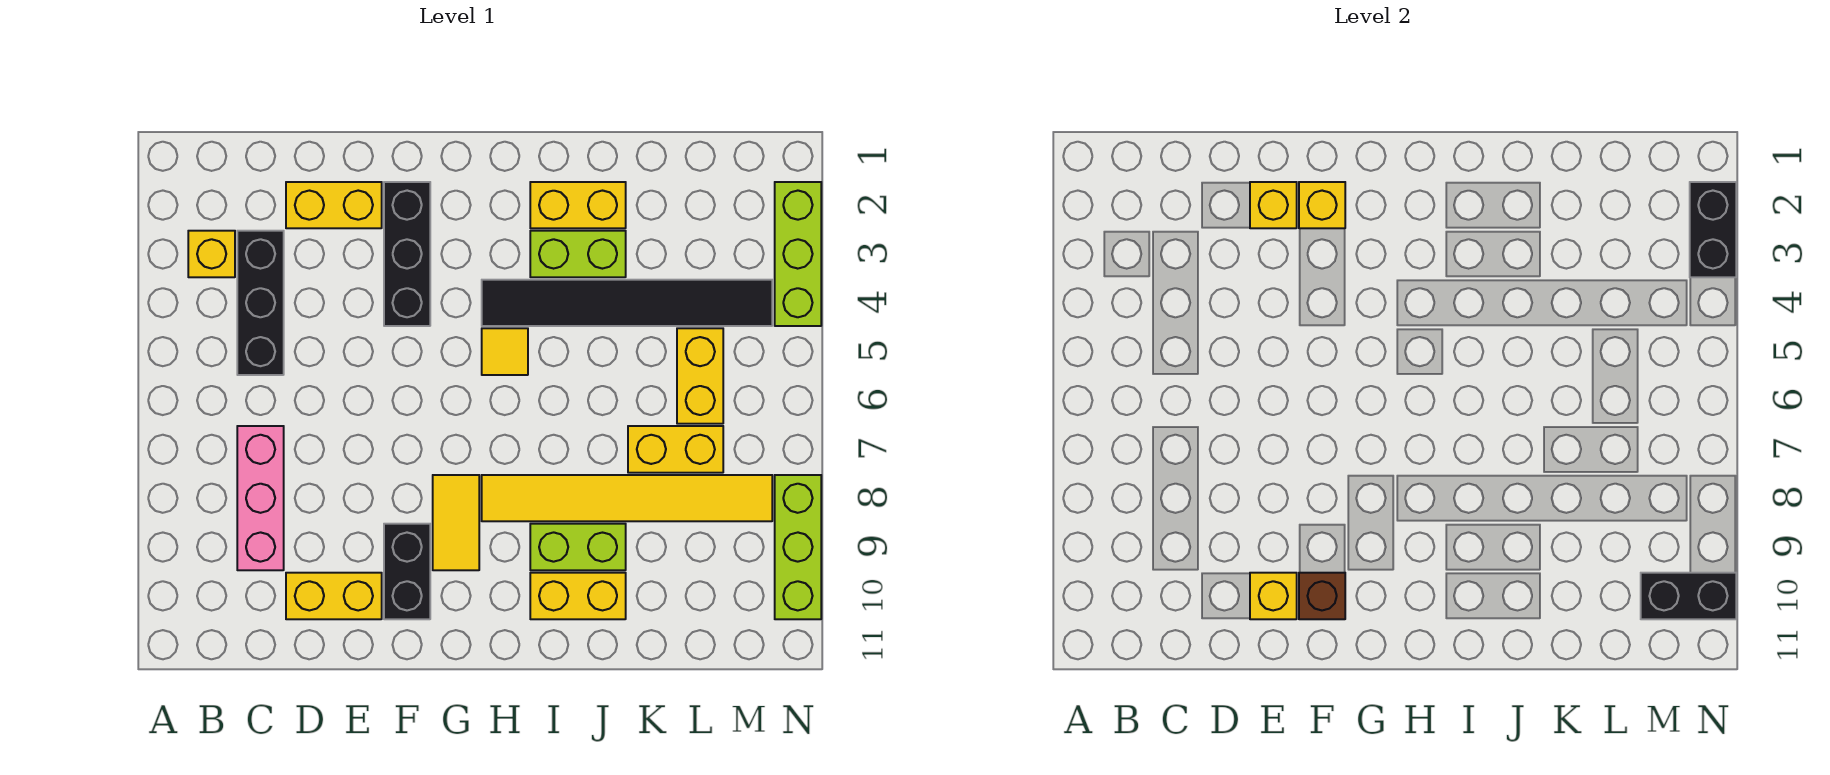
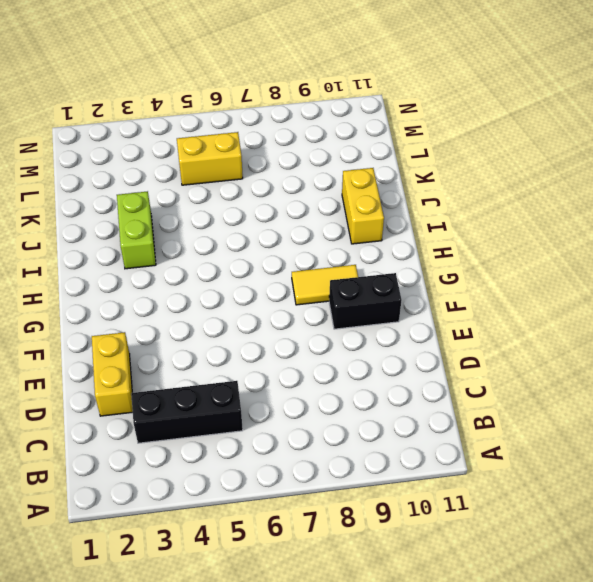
none -> yellow 1x1 brick [188,231,235,277]
none -> pink 1x3 brick [237,426,284,570]
none -> yellow 1x2 brick [286,573,382,619]

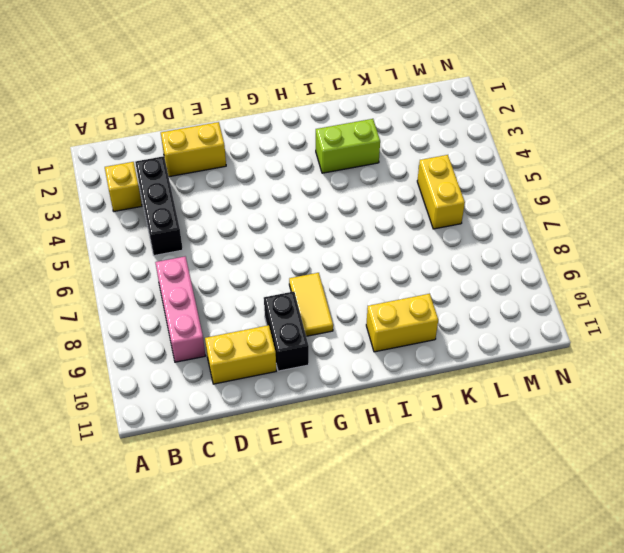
none -> black 1x3 brick [384,182,430,326]
none -> black 1x6 tile [482,280,772,326]
none -> yellow 1x1 tile [482,328,528,375]

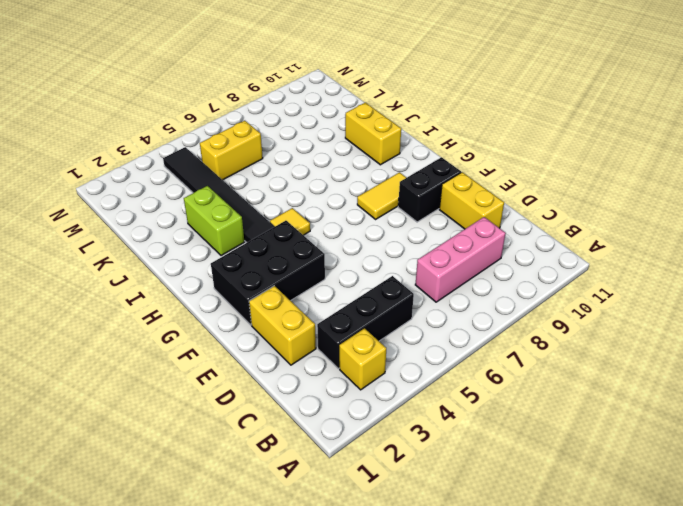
black 2x3 brick [211,221,325,325] -> black 1x3 brick [384,182,430,326]
none -> yellow 1x6 tile [482,475,772,521]
none -> yellow 1x2 brick [530,182,626,228]
none -> lime 1x2 brick [530,524,626,570]

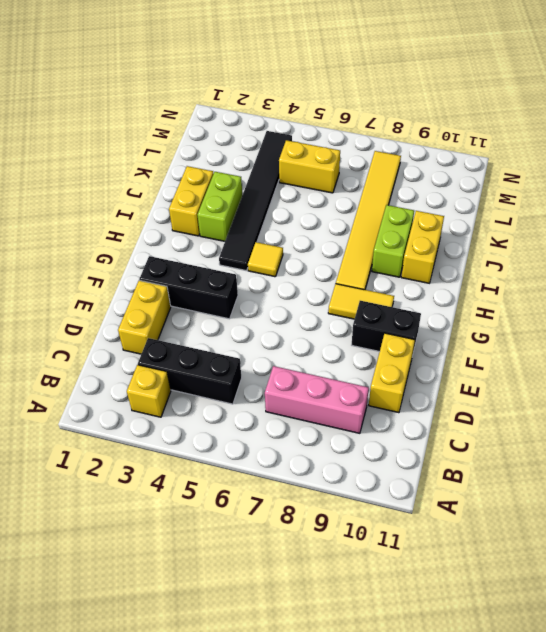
none -> yellow 1x2 brick [628,426,723,473]
none -> lime 1x3 brick [775,182,821,326]
none -> lime 1x3 brick [775,475,821,619]

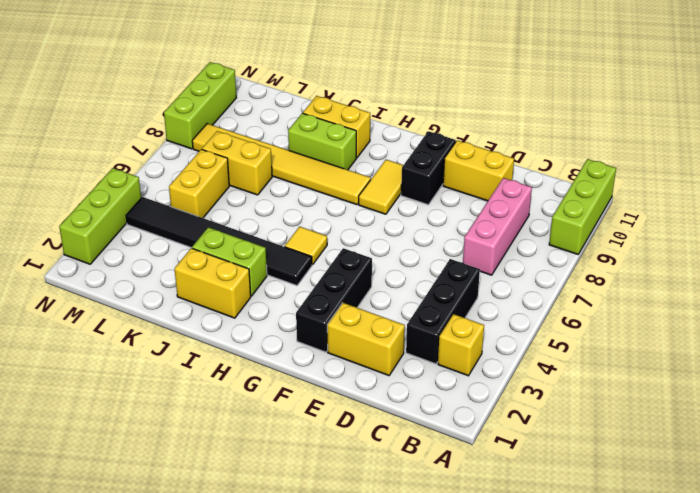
lime 1x3 brick [549,159,616,254] -> none
none -> yellow 1x1 brick [1250,182,1297,228]
none -> yellow 1x1 brick [1250,573,1297,619]
none -> yellow 1x1 brick [1299,182,1345,228]

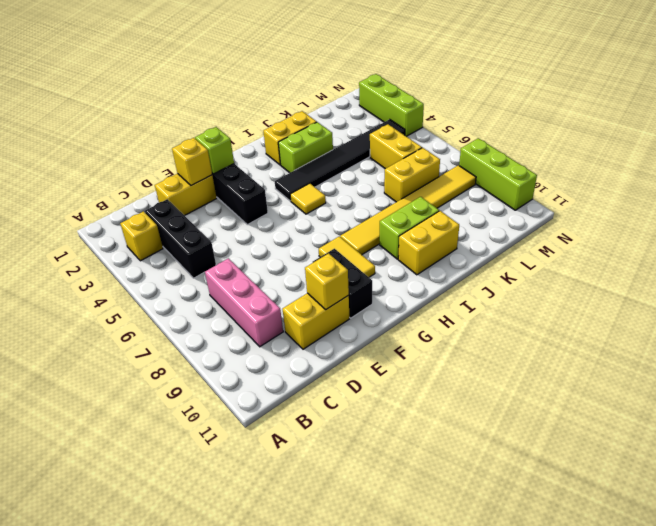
lime 1x1 brick [195,127,234,174] -> yellow 1x1 brick [1299,182,1345,228]
none -> brown 1x1 brick [1299,573,1345,619]
none -> black 1x2 brick [1641,573,1736,619]
none -> black 1x2 brick [1690,182,1736,277]

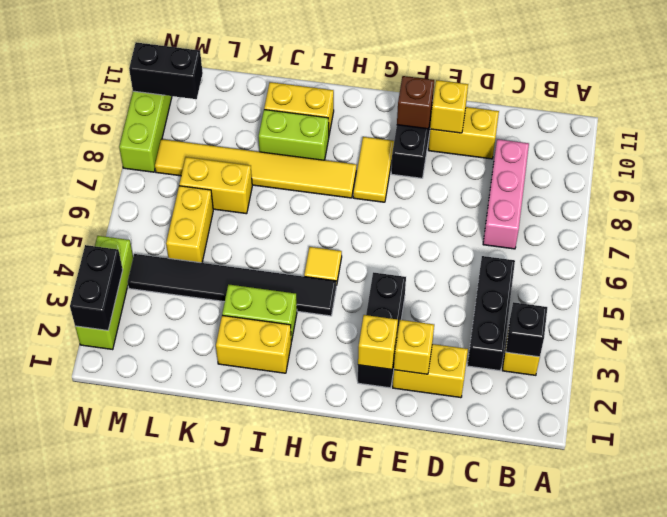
black 1x1 brick [506,302,547,357] -> none

